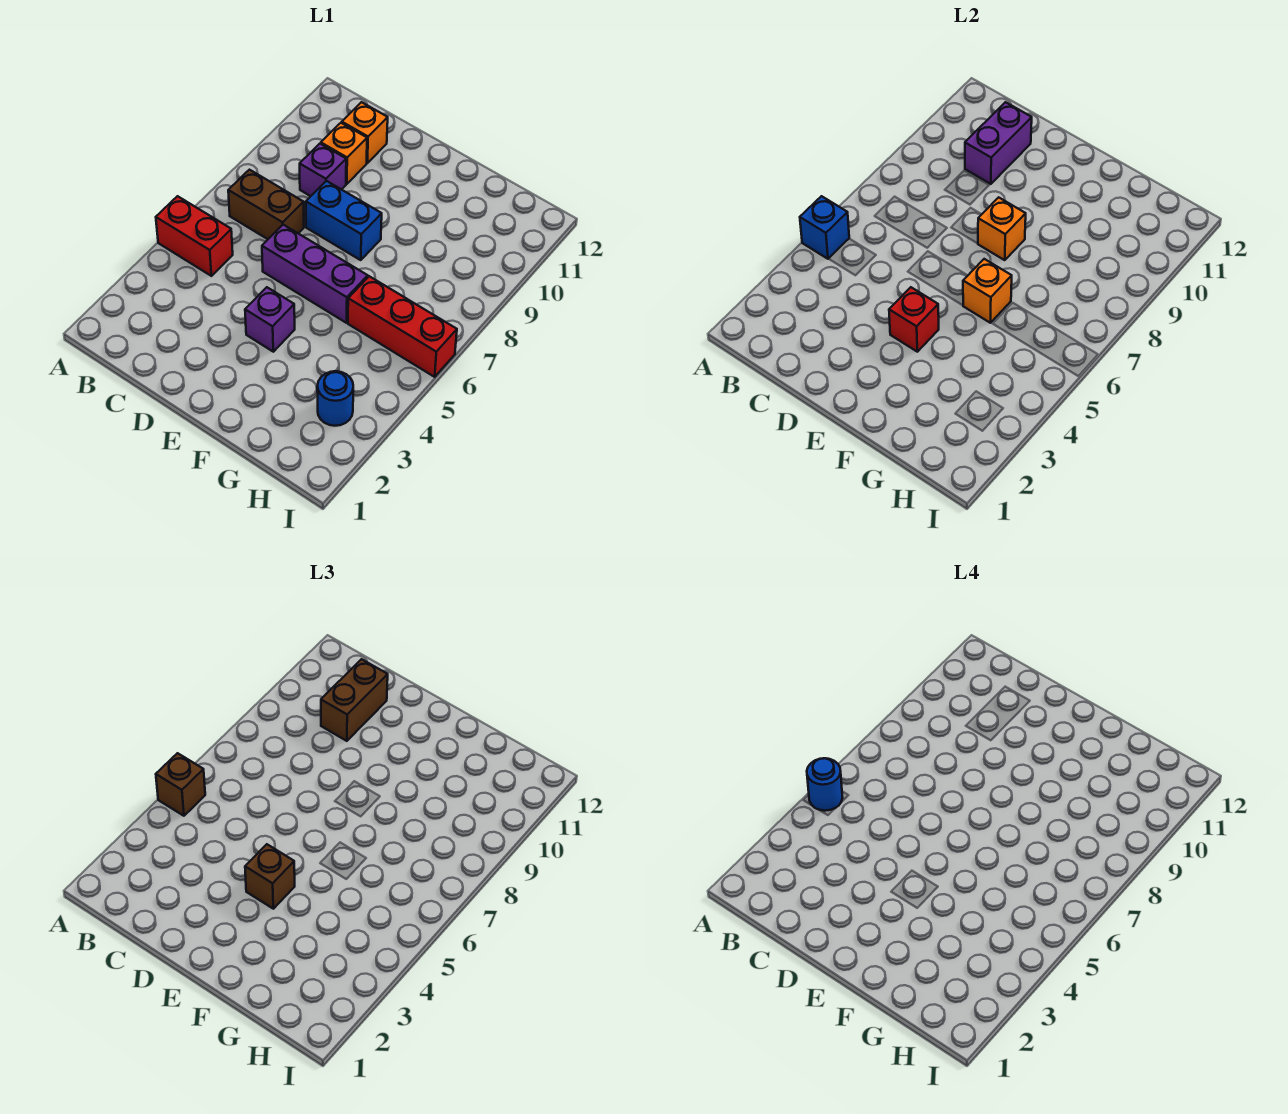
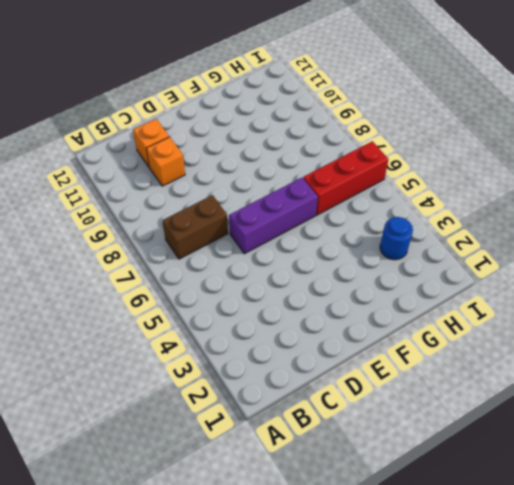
none -> red 1x2 brick [156,196,233,276]
none -> purple 1x1 brick [300,144,346,196]
none -> blue 1x2 brick [306,181,382,260]

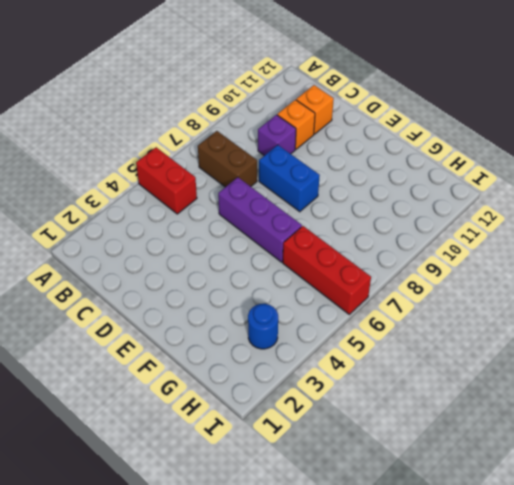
none -> purple 1x1 brick [245,287,295,352]
none -> blue 1x1 brick [800,196,849,259]
none -> purple 1x2 brick [965,102,1032,184]

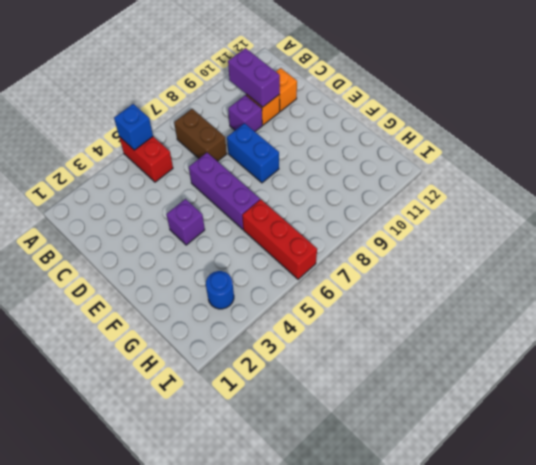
purple 1x2 brick [228,48,280,107] -> purple 1x2 brick turned to [965,102,1032,184]
none -> red 1x1 brick [889,287,939,352]
none -> orange 1x1 brick [978,197,1026,260]
none -> orange 1x1 brick [963,259,1012,323]

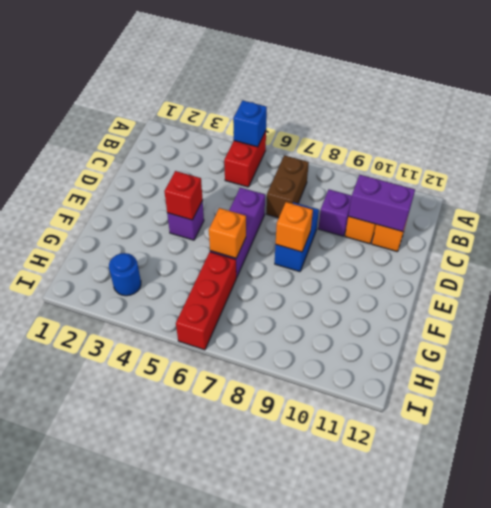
none -> brown 1x1 brick [156,753,205,816]
none -> brown 1x2 brick [321,659,388,741]
none -> brown 1x1 brick [245,844,295,909]

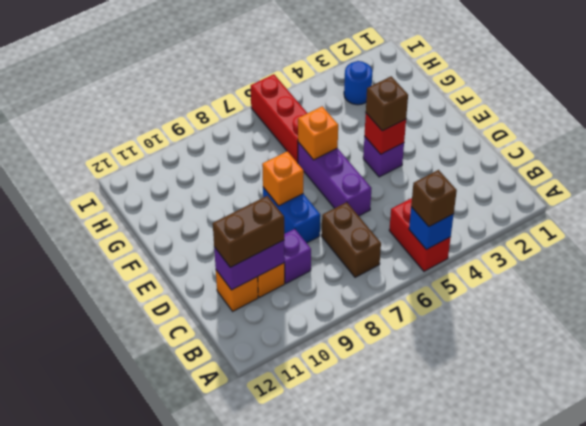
none -> blue 1x1 round brick [807,758,843,811]

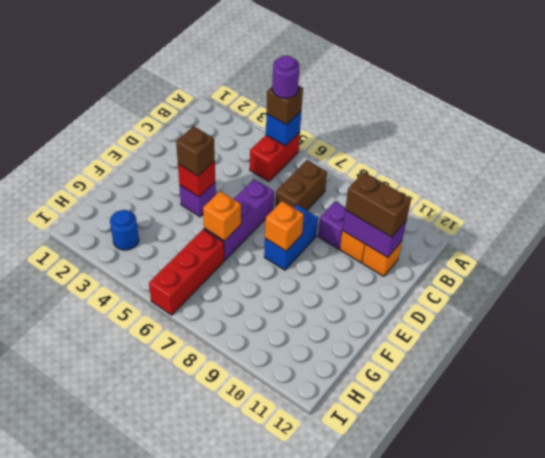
purple 1x1 round brick [272,56,299,98] -> blue 1x1 round brick [807,758,843,811]

